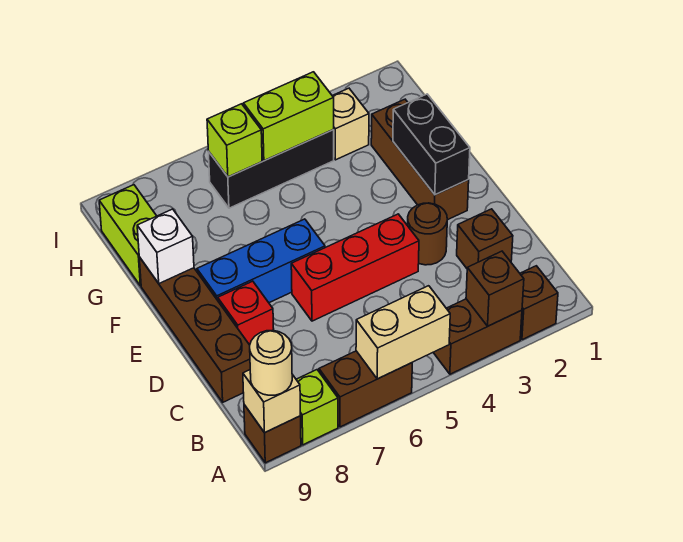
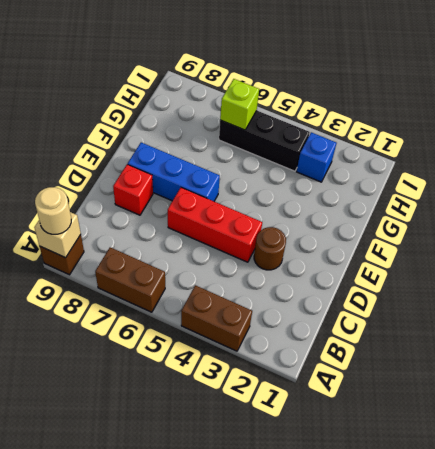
blue 1x1 brick [296,132,336,182] -> tan 1x1 brick [333,88,369,160]
none -> brown 1x1 brick [520,266,558,340]
none -> lime 1x1 brick [296,370,338,445]
none -> brown 1x1 brick [457,209,513,268]

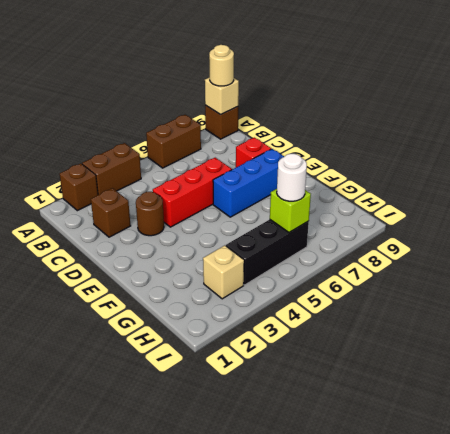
white 1x1 round brick [277,154,307,201] -> none
none -> lime 1x1 brick [296,370,338,445]
none -> brown 1x4 brick [139,257,250,402]
none -> brown 1x3 brick [371,99,469,220]

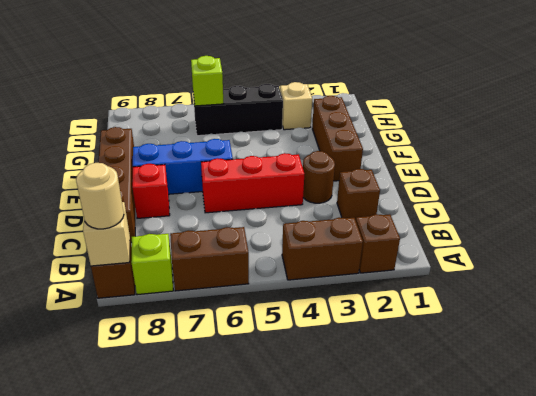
none -> lime 1x2 brick [99,185,156,286]
none -> brown 1x1 brick [466,251,524,326]
none -> tan 1x2 brick [356,286,450,379]

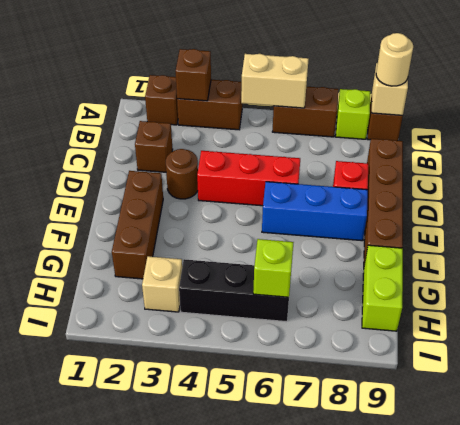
none -> black 1x2 brick [393,94,470,195]
none -> white 1x1 brick [137,209,194,283]
none -> lime 1x2 brick [243,72,334,161]

